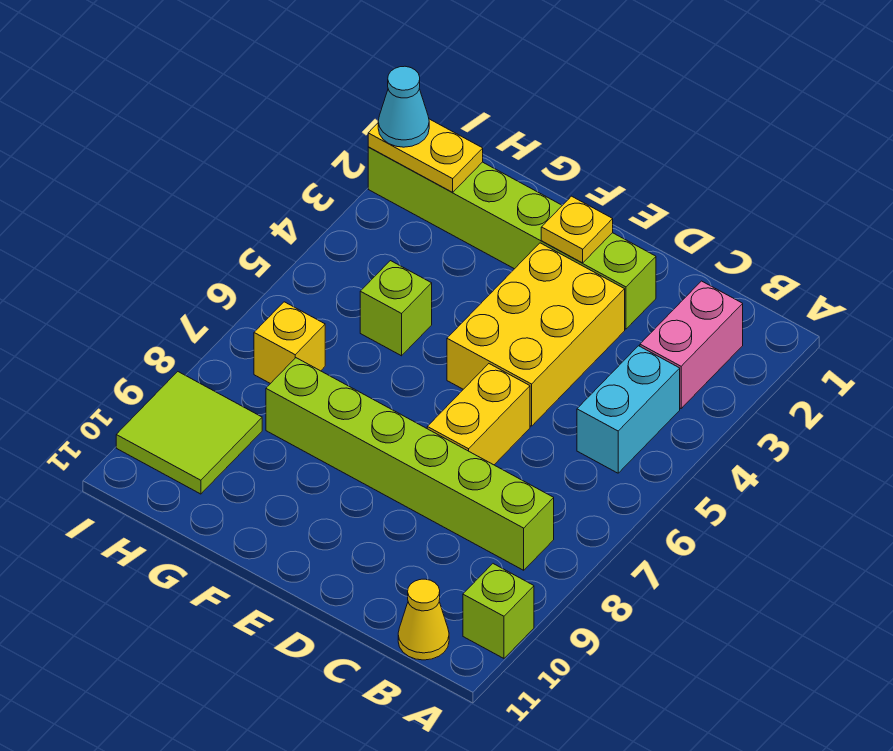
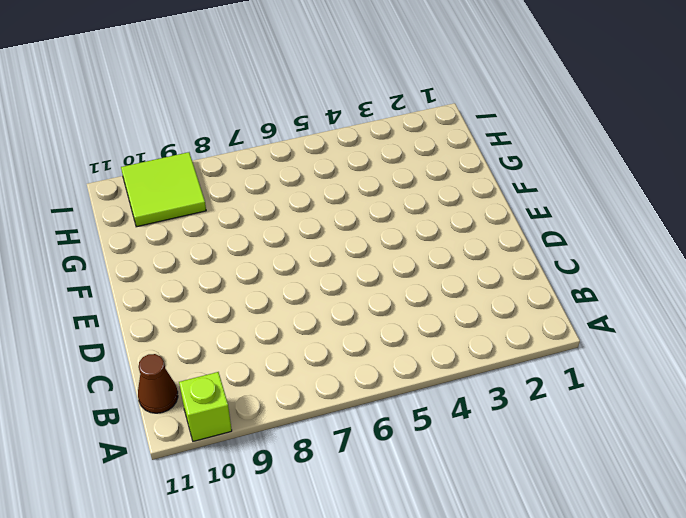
brown 1x1 cone [138,354,178,413] -> yellow 1x1 cone [398,579,449,660]
none -> pink 1x2 brick [640,281,743,408]
none -> cyan 1x2 brick [577,346,680,473]
none -> lime 1x6 brick [266,358,554,570]

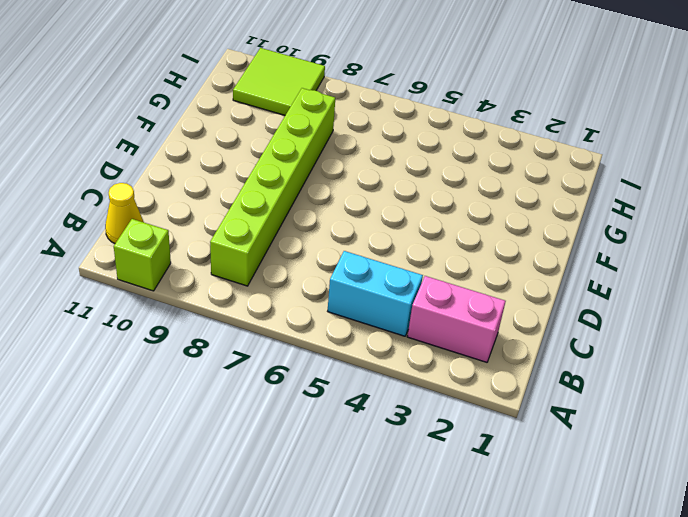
none -> lime 1x6 brick [368,147,656,329]
none -> yellow 2x3 brick [447,243,625,426]
none -> yellow 1x2 brick [427,364,530,465]

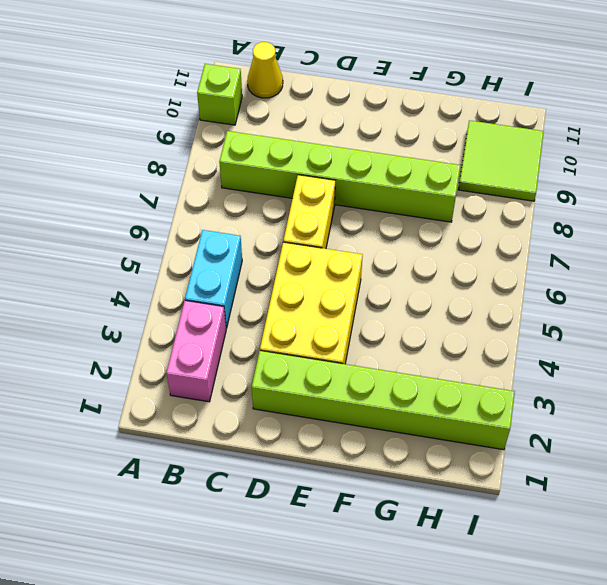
none -> lime 1x1 brick [360,261,432,356]
none -> yellow 1x1 brick [254,302,325,384]
none -> yellow 1x1 plate [541,196,613,263]

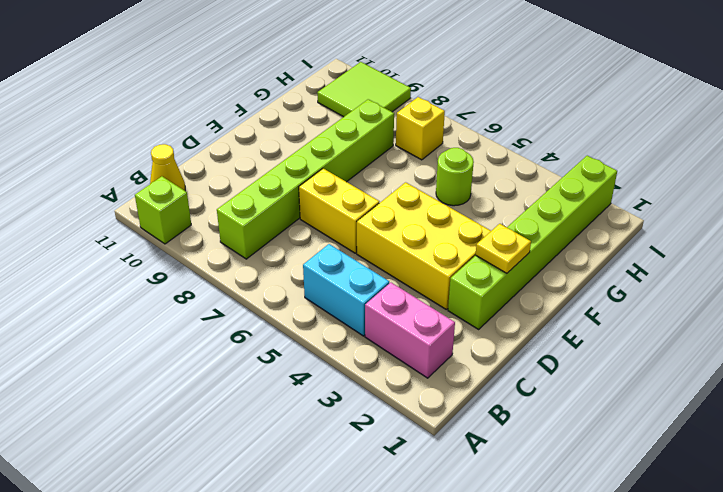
lime 1x1 round brick [436,148,474,206] -> lime 1x1 brick [360,261,432,356]
none -> yellow 1x2 plate [368,119,483,192]
none -> cyan 1x1 cone [378,66,429,147]

